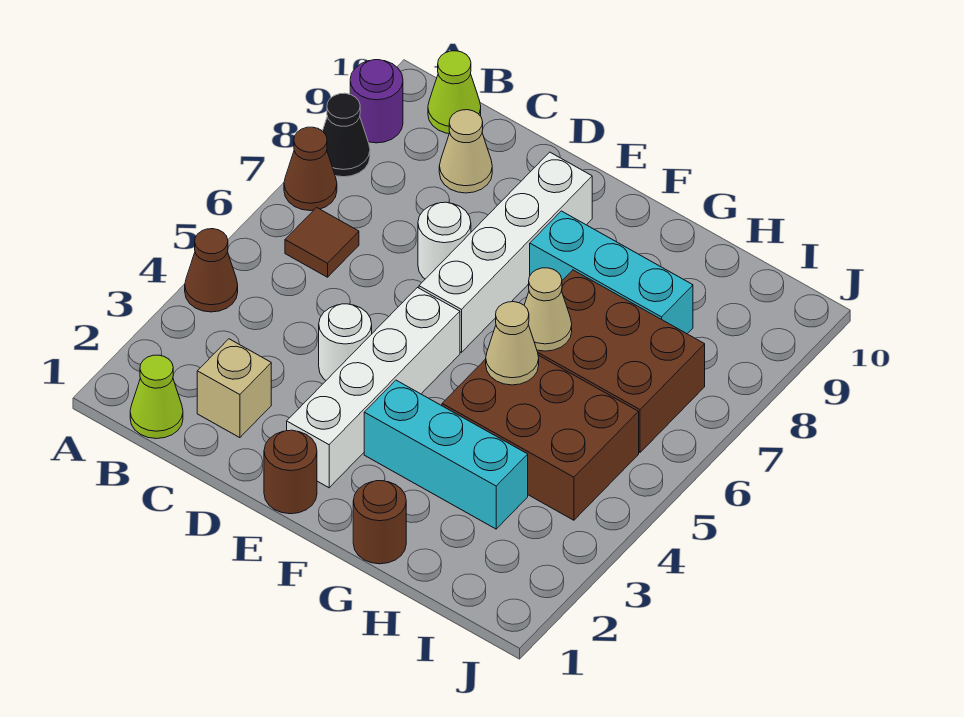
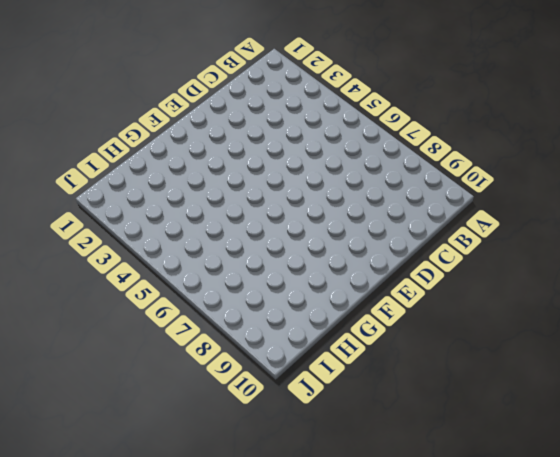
none -> brown 1x1 cone [185,229,238,312]
none -> brown 1x1 cone [284,127,337,211]
none -> black 1x1 cone [323,93,370,177]

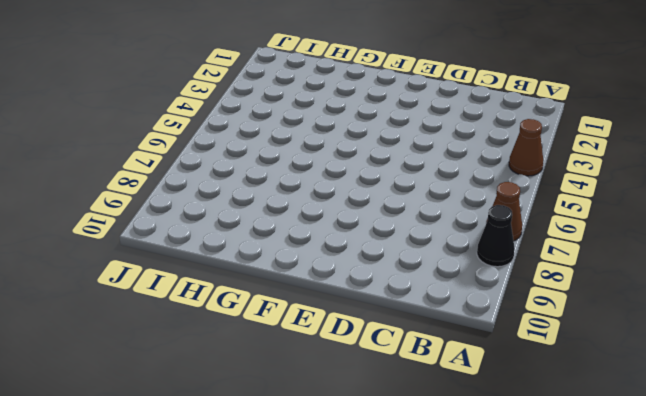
none -> purple 1x1 round brick [350,60,403,143]
none -> lime 1x1 cone [130,355,183,439]
none -> brown 1x1 tile [285,208,359,277]

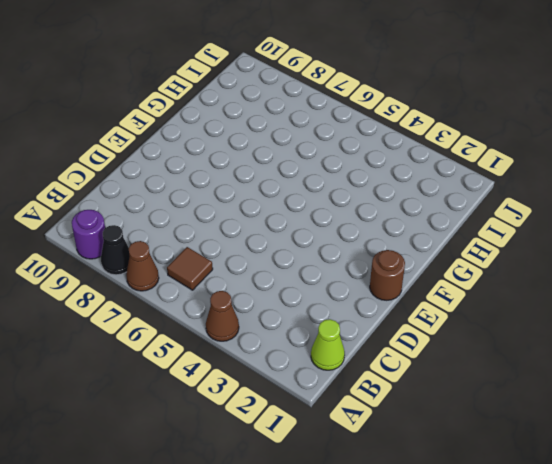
none -> lime 1x1 cone [428,51,481,133]
none -> tan 1x1 brick [197,339,271,438]
none -> tan 1x1 cone [439,110,492,193]

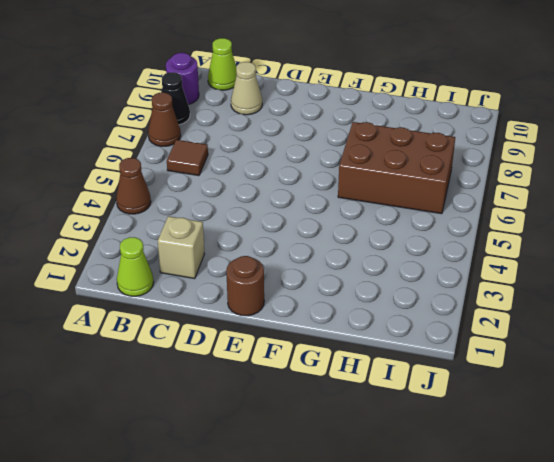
none -> white 1x1 round brick [319,304,372,380]
none -> white 1x1 round brick [418,202,471,279]
none -> white 1x4 brick [287,288,460,488]

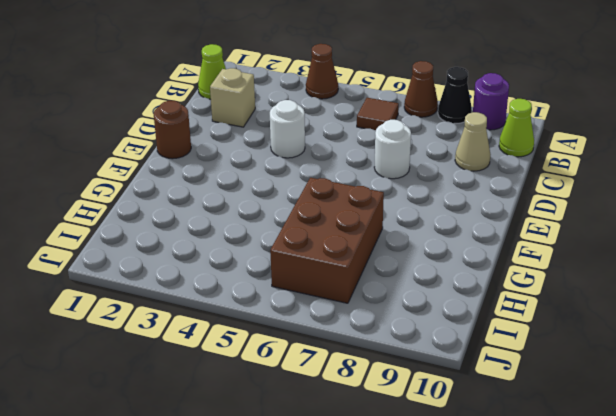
none -> white 1x4 brick [287,288,460,488]
none -> white 1x4 brick [419,152,592,352]
none -> cyan 1x3 brick [364,380,528,529]

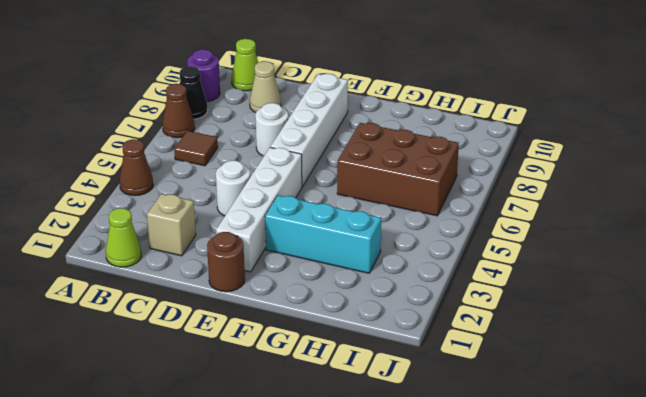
none -> cyan 1x3 brick [530,211,693,334]
none -> brown 1x1 round brick [353,481,406,564]
none -> brown 2x3 brick [442,355,639,520]

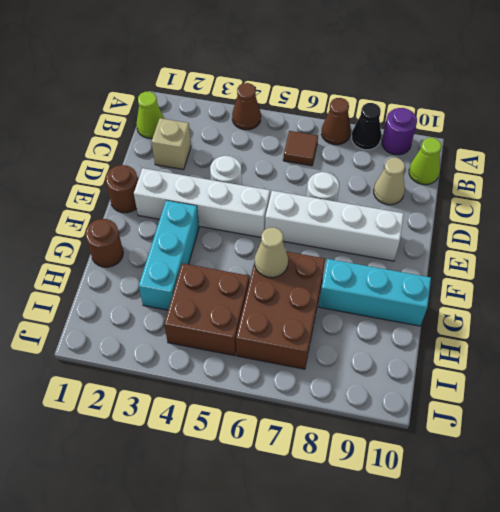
cyan 1x3 brick [319,259,431,326] -> cyan 1x3 brick turned to [530,211,693,334]
brown 2x2 brick [164,263,249,356] -> brown 2x3 brick [442,355,639,520]
none -> tan 1x1 cone [486,302,539,385]

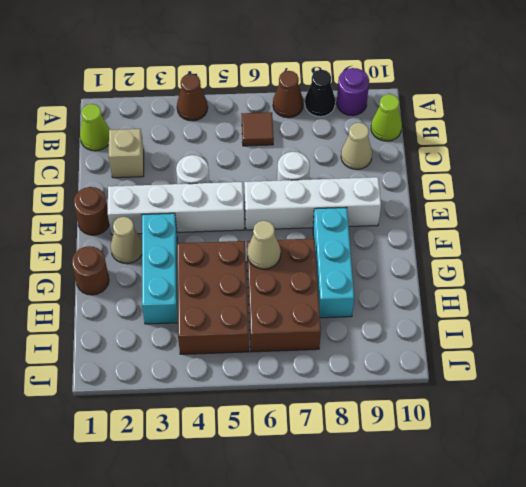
tan 1x1 cone [111,217,142,264] -> tan 1x1 cone moved to [486,302,539,385]

